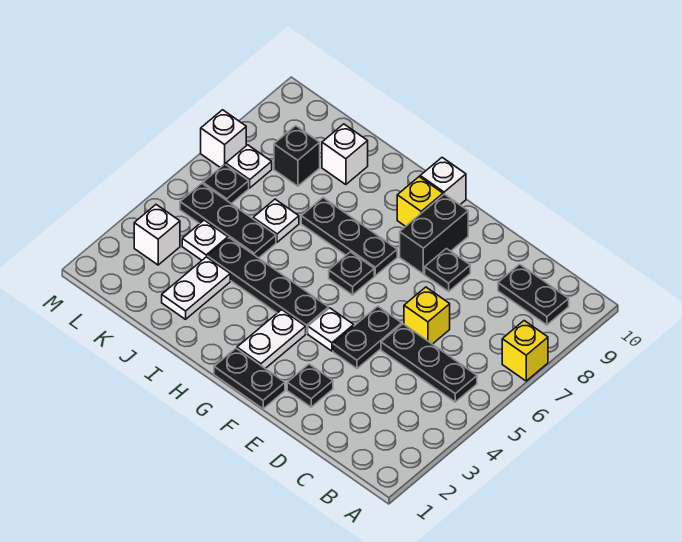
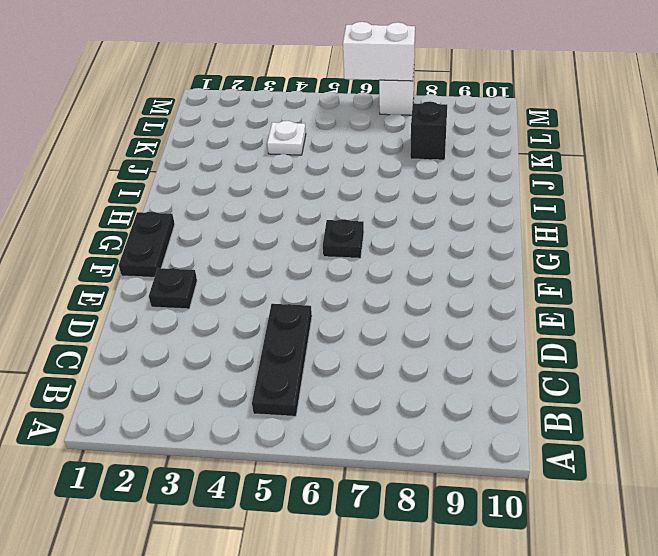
white 1x2 brick [343,22,415,81] -> none
none -> yellow 1x1 brick [502,321,548,381]
none -> black 1x2 plate [498,264,569,325]
none -> yellow 1x1 brick [404,287,450,344]

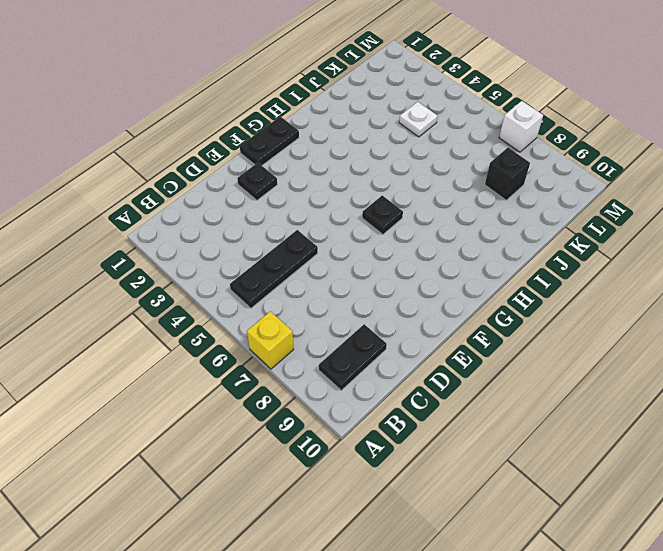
none -> yellow 1x1 brick [404,287,450,344]
none -> black 1x2 plate [333,306,402,369]
none -> black 1x1 plate [425,249,470,292]

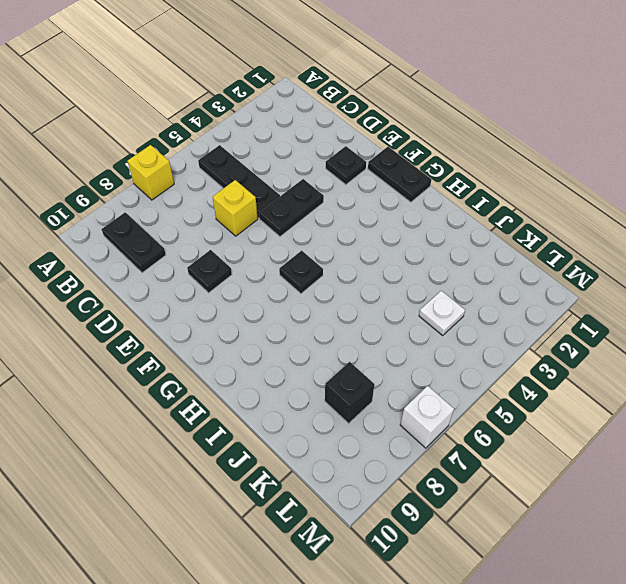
none -> white 1x1 plate [308,308,354,351]
none -> black 1x2 brick [400,194,468,274]
none -> white 1x2 plate [237,310,306,368]

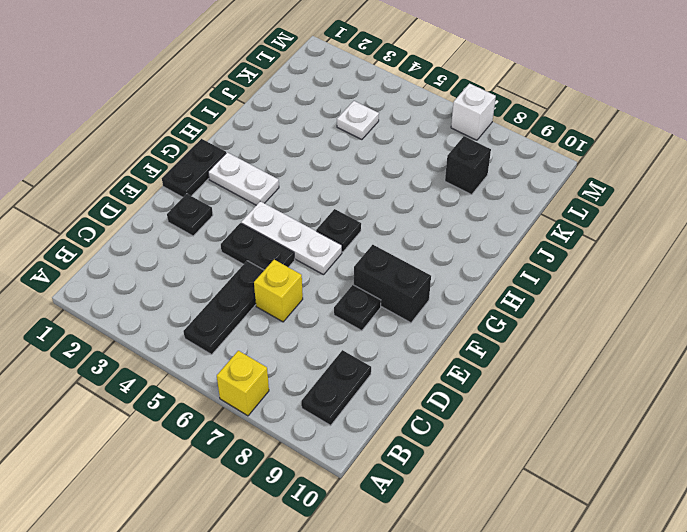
white 1x3 plate [241,201,342,275] -> white 1x1 plate [308,308,354,351]
none -> black 1x4 plate [207,238,329,333]
none -> black 1x3 plate [301,198,397,276]
none -> yellow 1x1 brick [397,177,443,226]

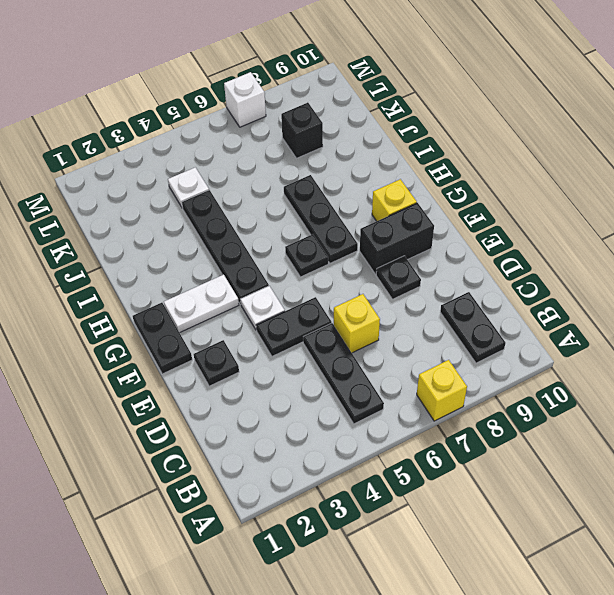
none -> white 1x1 brick [420,158,466,205]
none -> white 1x2 plate [162,257,230,319]
none -> black 1x3 plate [180,184,276,258]

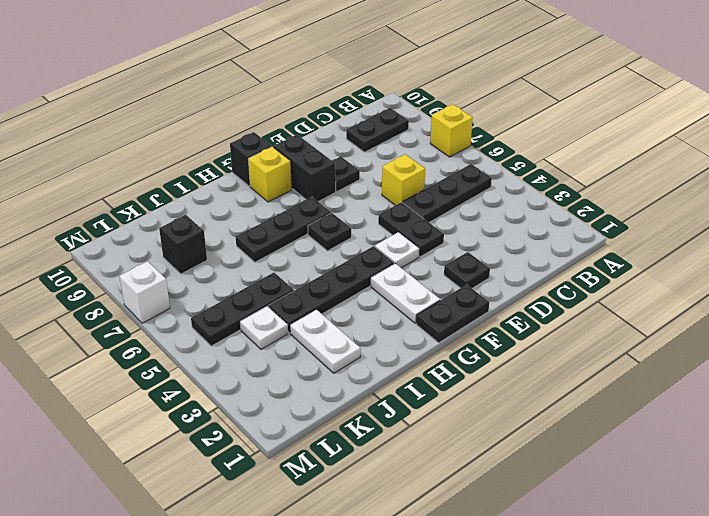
black 1x1 brick [230,132,272,186] -> white 1x1 brick [420,158,466,205]
none -> white 1x1 plate [253,199,299,242]
none -> white 1x1 brick [322,124,368,185]
none -> white 1x1 brick [134,205,180,265]

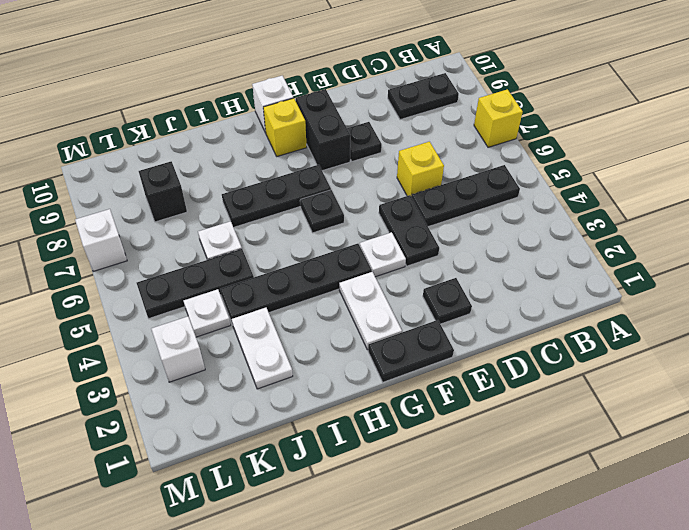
none -> white 1x1 brick [322,124,368,185]
none -> black 1x1 plate [203,164,249,204]
none -> white 1x1 plate [226,145,272,188]

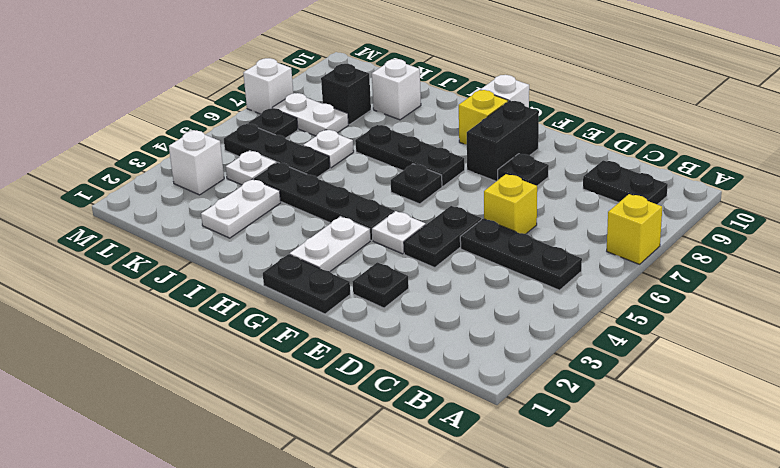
white 1x2 plate [273,93,349,136] -> white 1x1 plate [226,145,272,188]

